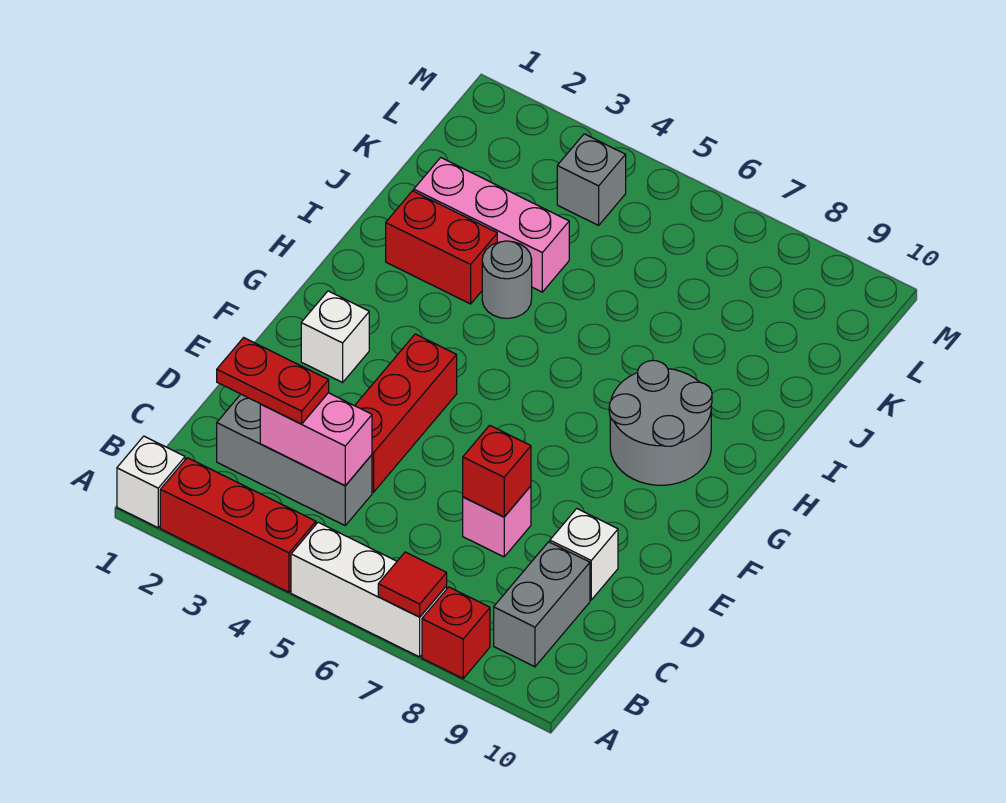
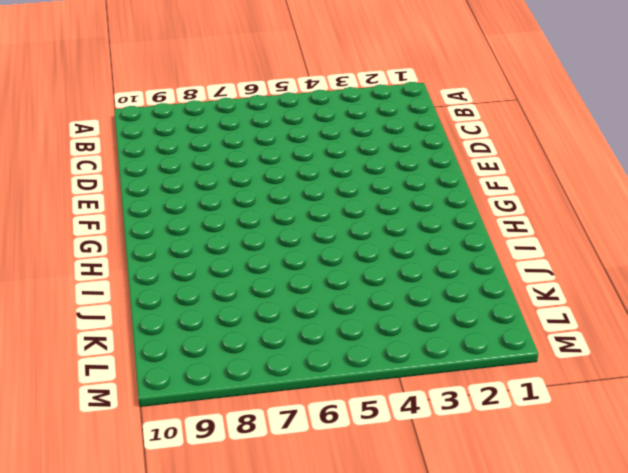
none -> white 1x1 brick [117,436,185,528]
none -> red 1x3 brick [160,458,316,592]
none -> white 1x3 brick [291,522,447,657]

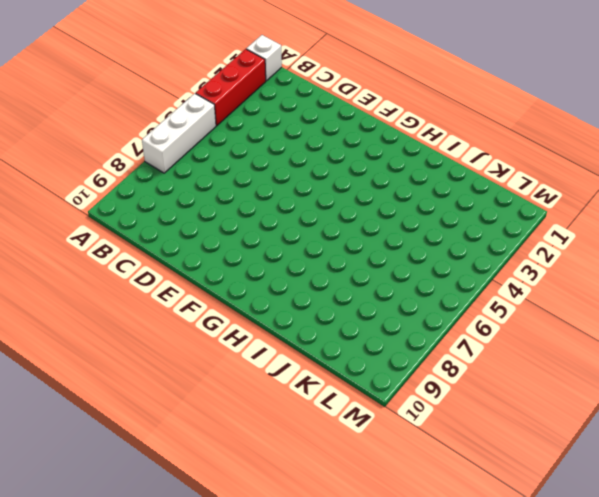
none -> red 1x1 brick [422,587,490,678]
none -> grey 1x2 brick [494,542,590,667]
none -> grey 1x3 brick [217,394,372,525]

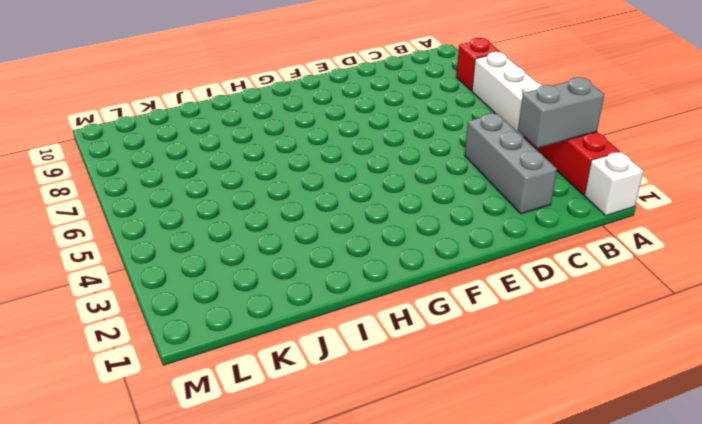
grey 1x2 brick [518,77,604,148] -> grey 1x2 brick moved to [494,542,590,667]
none -> red 1x3 brick [355,334,457,492]
none -> pink 1x1 brick [463,486,531,557]
none -> white 1x1 brick [550,509,618,600]

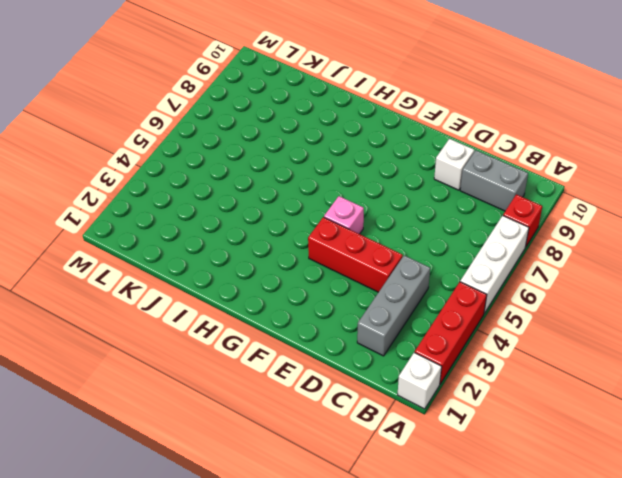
pink 1x1 brick [324,196,364,234] -> pink 1x1 brick moved to [463,486,531,557]
none -> white 1x1 brick [301,291,369,382]
none -> grey 2x2 round brick [609,361,712,485]
none -> red 1x2 brick [386,191,497,304]

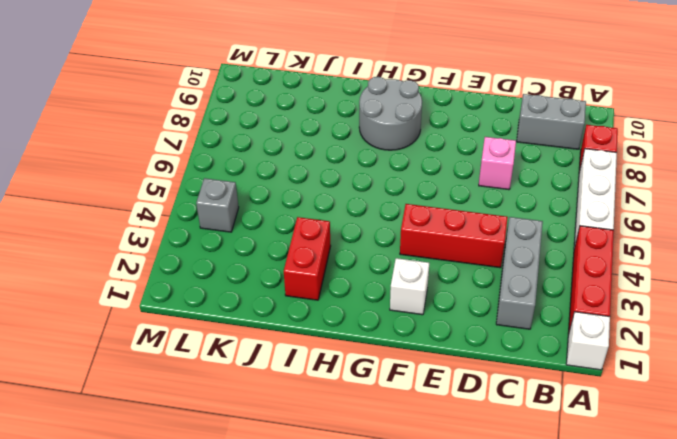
none -> white 1x1 brick [550,509,618,600]
none -> grey 1x1 round brick [482,241,532,318]
none -> pink 1x3 brick [414,158,569,292]

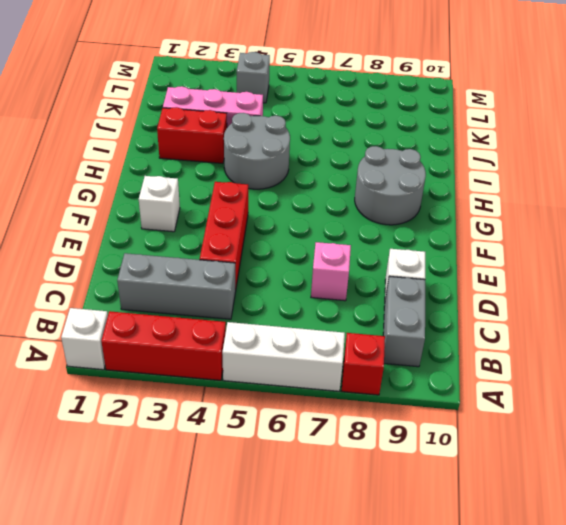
grey 2x2 round brick [224,113,290,189] -> grey 1x1 round brick [482,241,532,318]
none -> red 1x1 tile [378,552,447,617]
none -> pink 1x2 brick [260,393,372,486]
none -> red 1x1 brick [463,425,531,517]

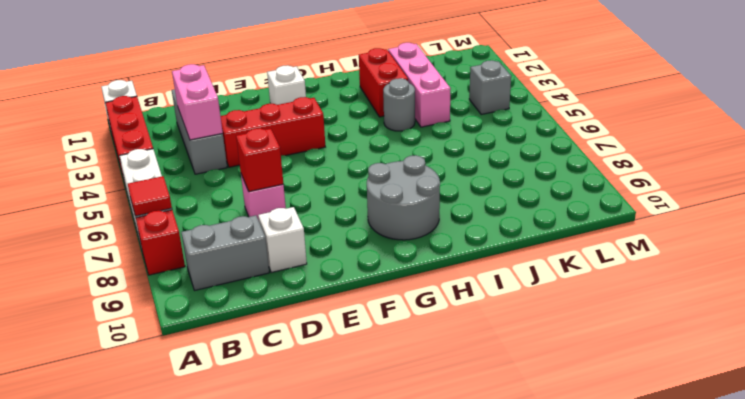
none -> red 1x2 plate [217,338,329,424]

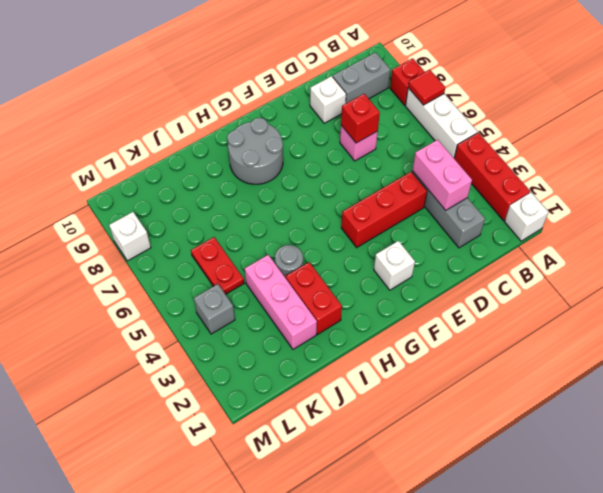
red 1x2 plate [191,237,244,294] -> red 1x2 plate moved to [217,338,329,424]
white 1x1 brick [109,212,151,261] -> none

